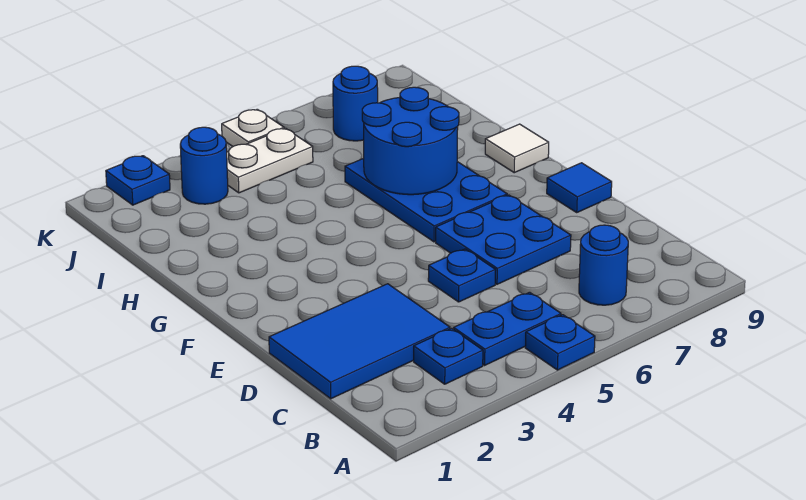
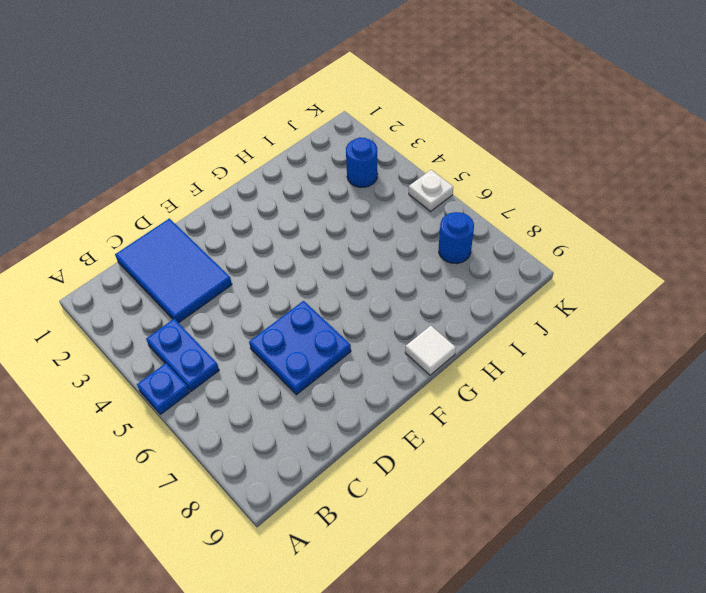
none -> blue 1x1 plate [414,328,483,384]
none -> blue 1x1 round brick [579,225,628,305]
none -> blue 1x1 plate [428,249,495,302]

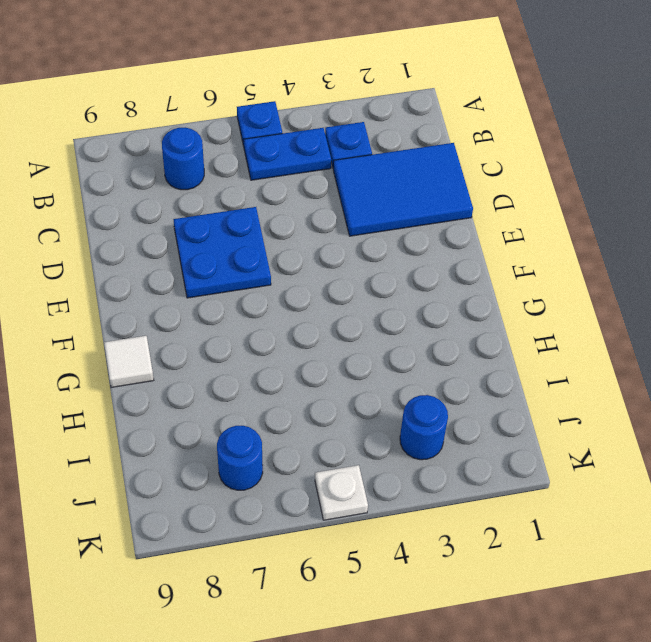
none -> blue 1x1 plate [428,249,495,302]
none -> blue 1x1 tile [547,163,612,212]
none -> blue 2x3 plate [345,158,507,242]

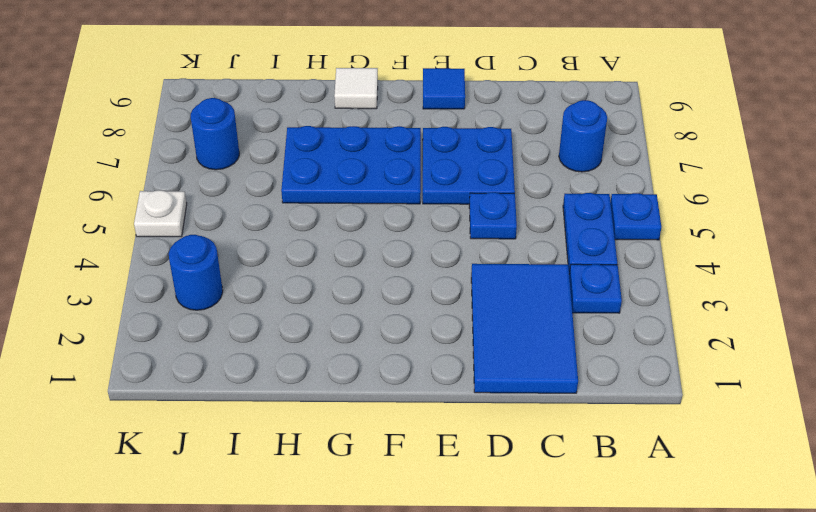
none -> white 1x2 plate [227,128,313,193]
none -> blue 1x1 plate [106,156,170,205]
none -> blue 2x2 round brick [362,87,459,195]

